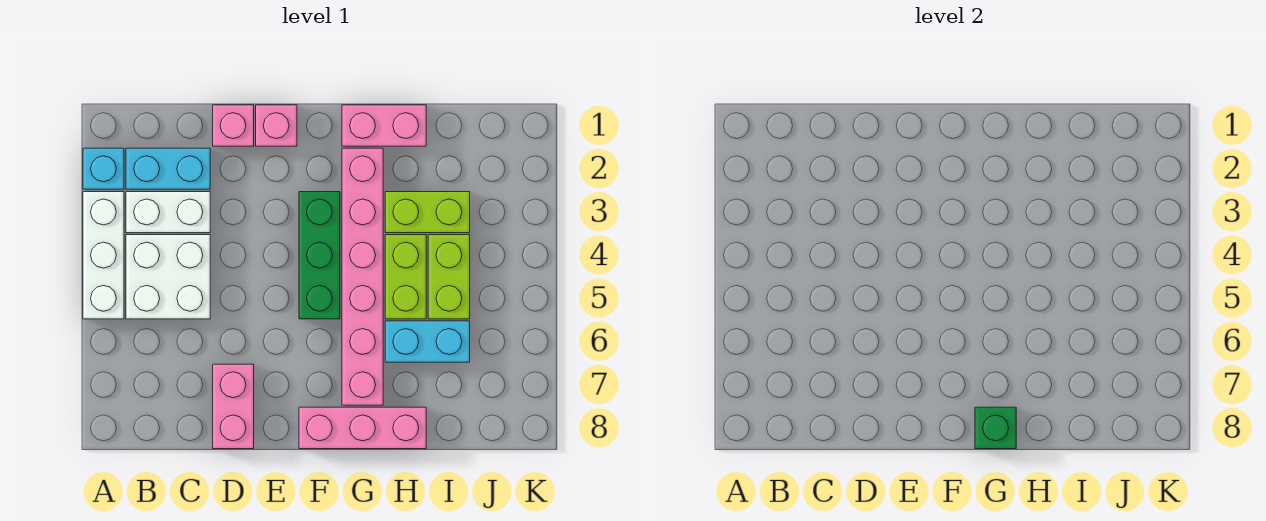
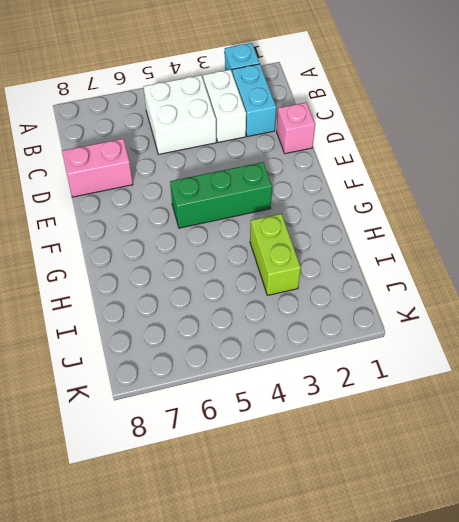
none -> white 1x3 brick [83,192,124,319]
none -> pink 1x1 brick [256,105,297,146]
none -> pink 1x3 brick [299,407,426,449]

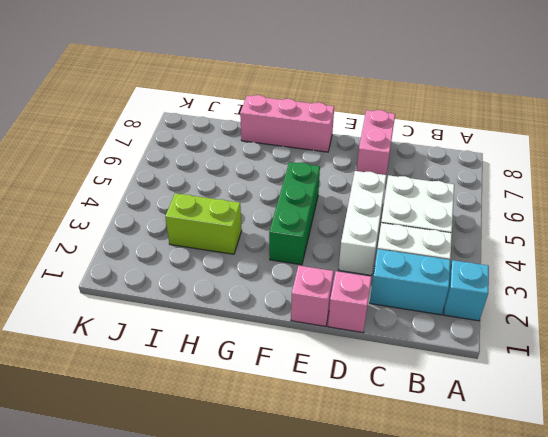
white 1x3 brick [338,171,386,275] -> white 1x3 brick moved to [83,192,124,319]
none -> pink 1x2 brick [342,105,426,146]
none -> pink 1x6 brick [342,148,383,405]
none -> lime 1x2 brick [385,235,426,319]

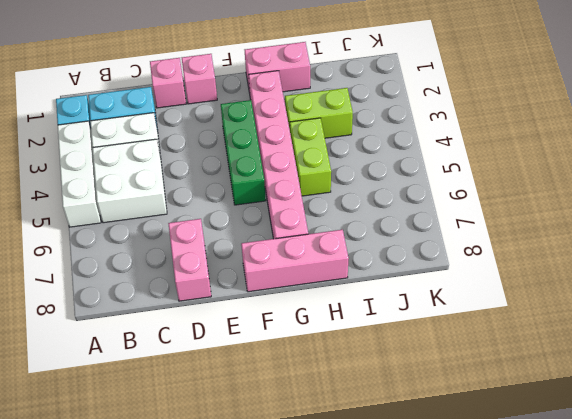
none -> cyan 1x2 brick [385,321,470,362]
none -> lime 1x2 brick [428,235,470,319]
none -> green 1x1 brick [975,407,1016,449]

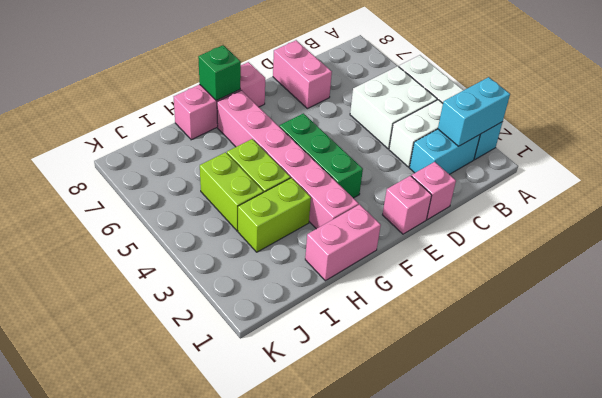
cyan 1x2 brick [438,77,510,146] -> cyan 1x2 brick moved to [385,321,470,362]

